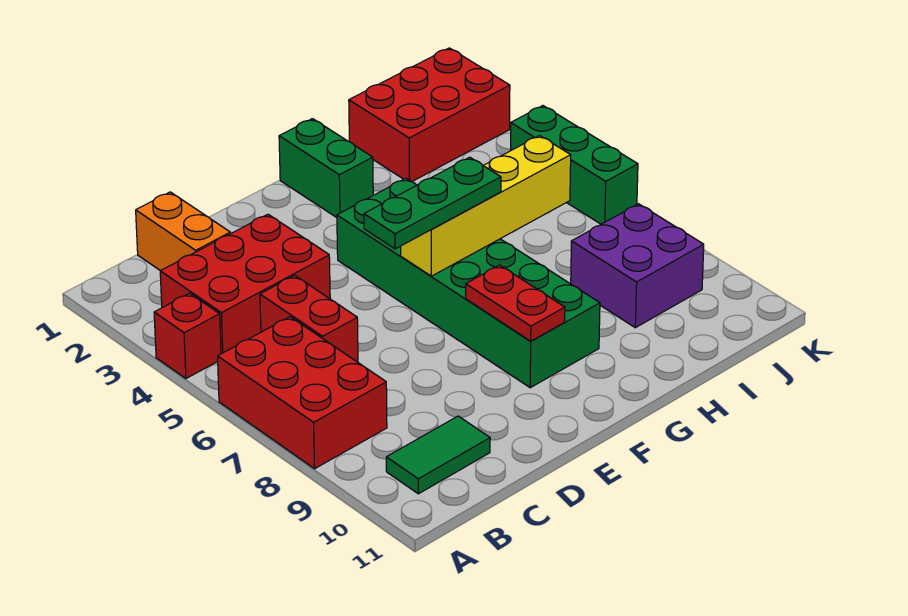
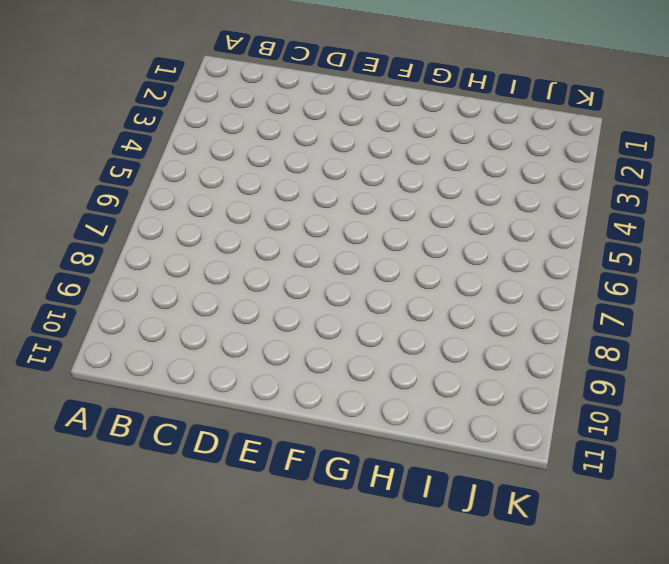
none -> red 1x1 brick [154,293,221,378]
none -> red 2x3 brick [218,317,387,469]
none -> red 2x3 brick [160,214,330,354]

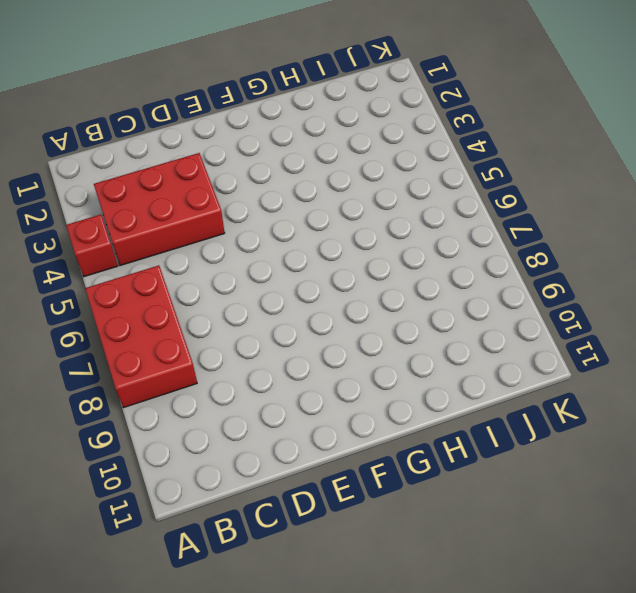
none -> green 1x2 tile [386,416,490,494]
none -> orange 1x2 brick [136,192,230,271]
none -> red 1x2 brick [260,275,358,362]

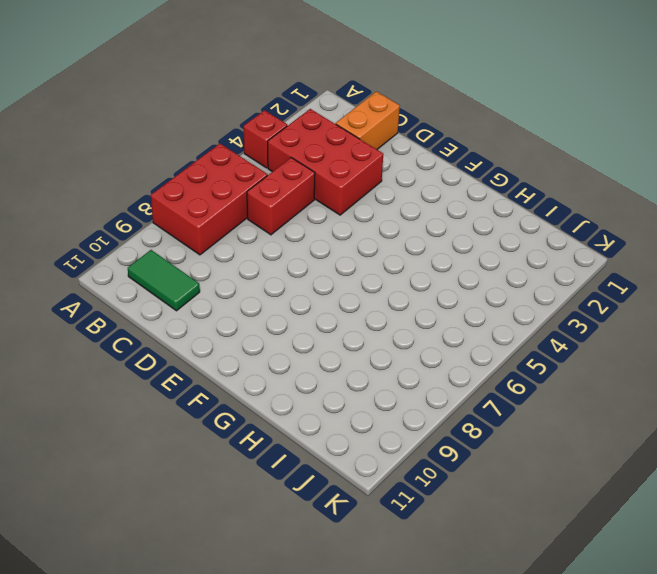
none -> green 2x6 brick [337,178,600,388]
none -> green 1x2 brick [279,119,373,218]
none -> red 2x3 brick [349,48,510,182]

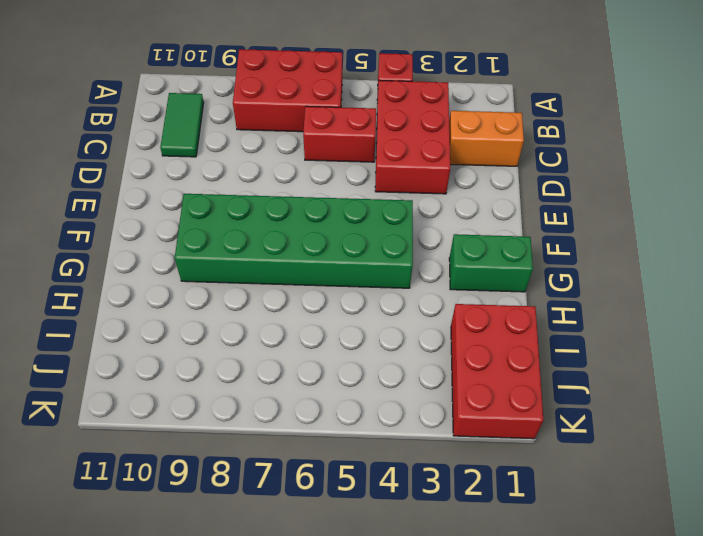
none -> purple 2x2 brick [571,204,704,328]
none -> green 1x3 brick [511,106,638,224]
none -> yellow 1x4 brick [401,136,571,276]

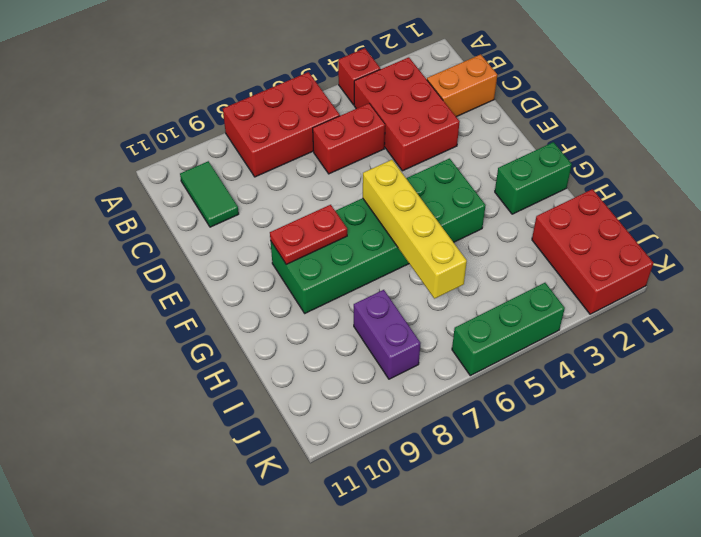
purple 1x2 brick [354,290,420,379] -> purple 2x2 brick [571,204,704,328]
none -> green 1x3 plate [364,157,501,249]

